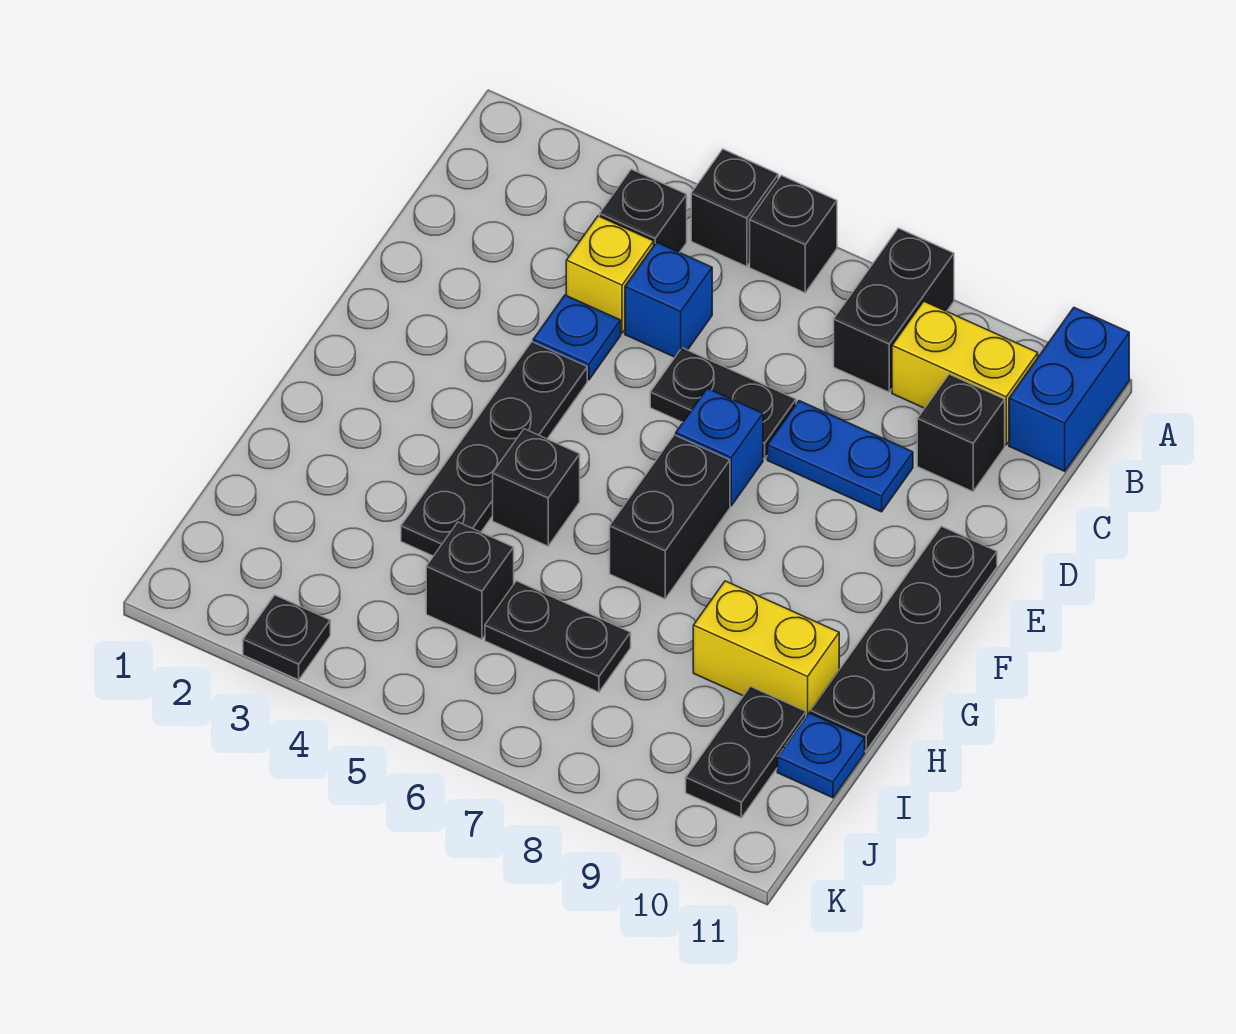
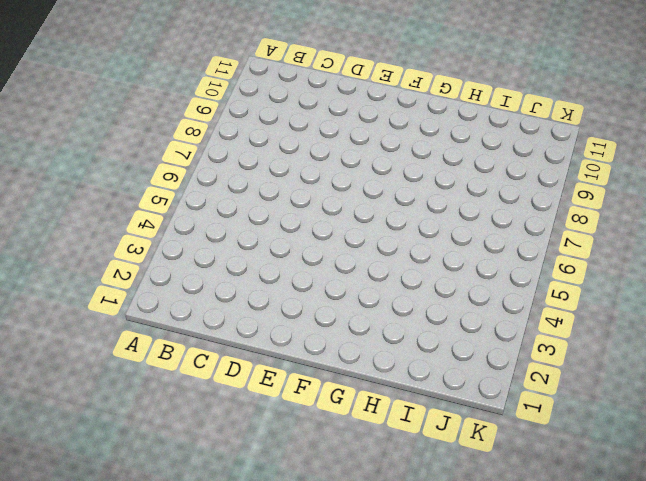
none -> black 1x1 brick [691,149,778,267]
none -> black 1x1 brick [750,175,837,293]
none -> black 1x2 brick [834,228,954,392]

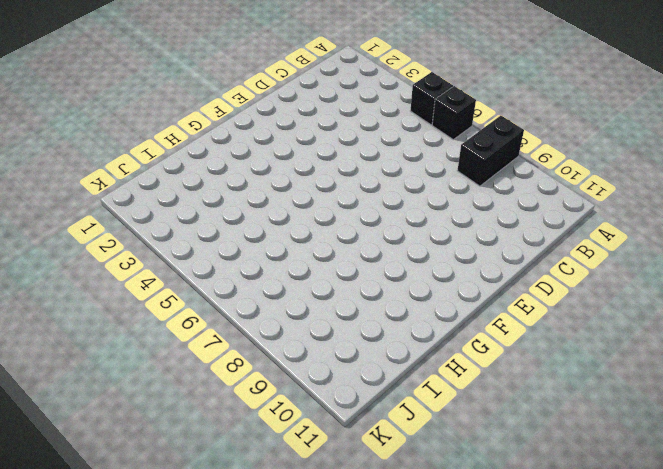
none -> blue 1x2 brick [1009,308,1129,471]
none -> black 1x1 brick [600,169,687,253]
none -> yellow 1x2 brick [892,301,1038,445]

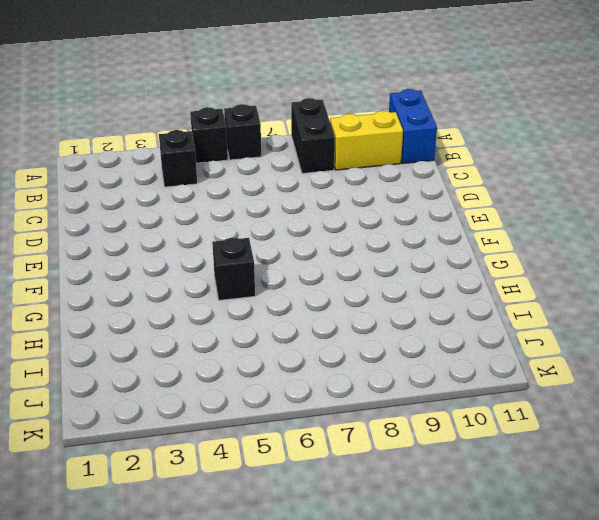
none -> yellow 1x1 brick [566,216,654,333]
none -> blue 1x1 brick [625,242,712,357]
none -> black 1x1 brick [917,374,1005,492]

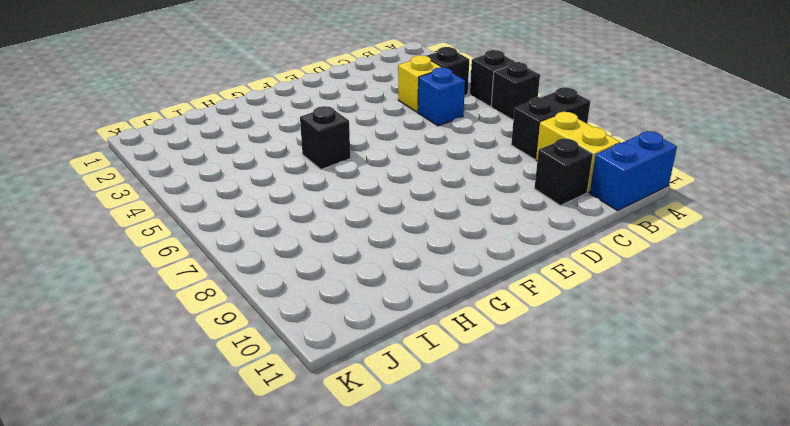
none -> blue 1x1 plate [533,295,621,380]
none -> black 1x2 plate [650,348,796,459]
none -> blue 1x2 plate [767,401,913,512]

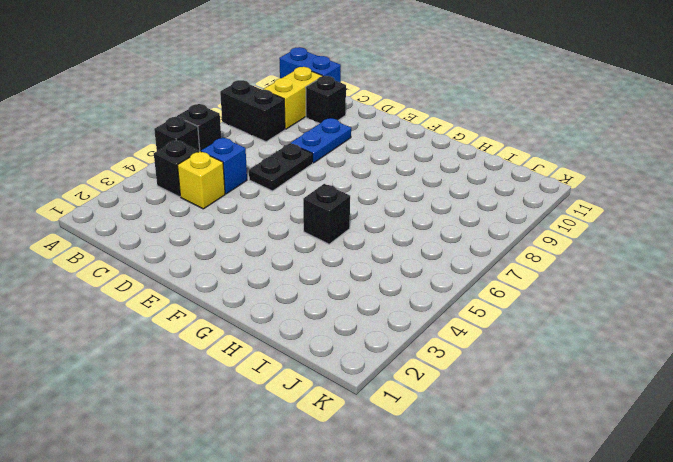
none -> blue 1x1 plate [533,295,621,380]
none -> black 1x4 plate [401,342,587,556]
none -> blue 1x1 brick [676,388,763,506]

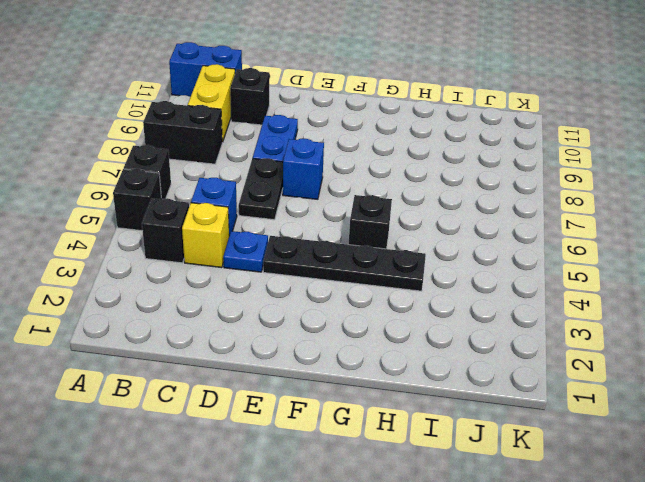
none -> black 1x4 plate [810,526,997,751]
none -> black 1x2 brick [610,435,730,599]
none -> yellow 1x2 brick [693,581,839,716]

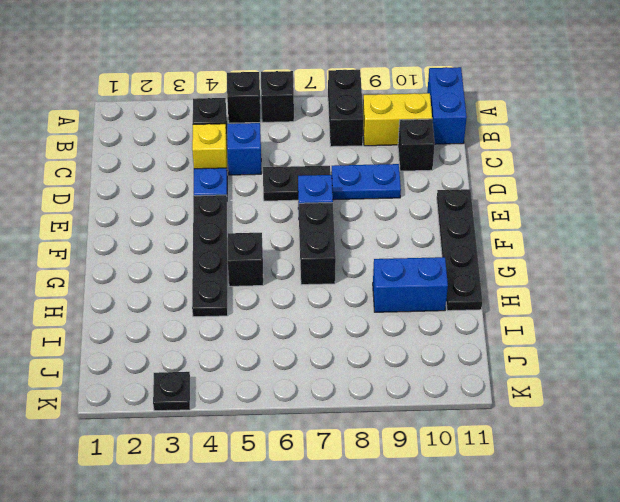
blue 1x2 brick [373,257,448,312] -> yellow 1x2 brick [693,581,839,716]
none -> black 1x1 brick [426,522,514,639]
none -> black 1x2 plate [485,581,631,692]
none -> black 1x2 plate [686,687,806,818]

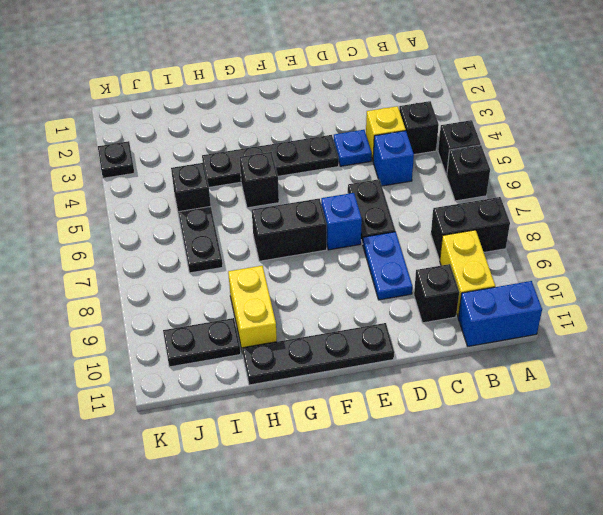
none -> blue 1x1 plate [777,713,865,798]

